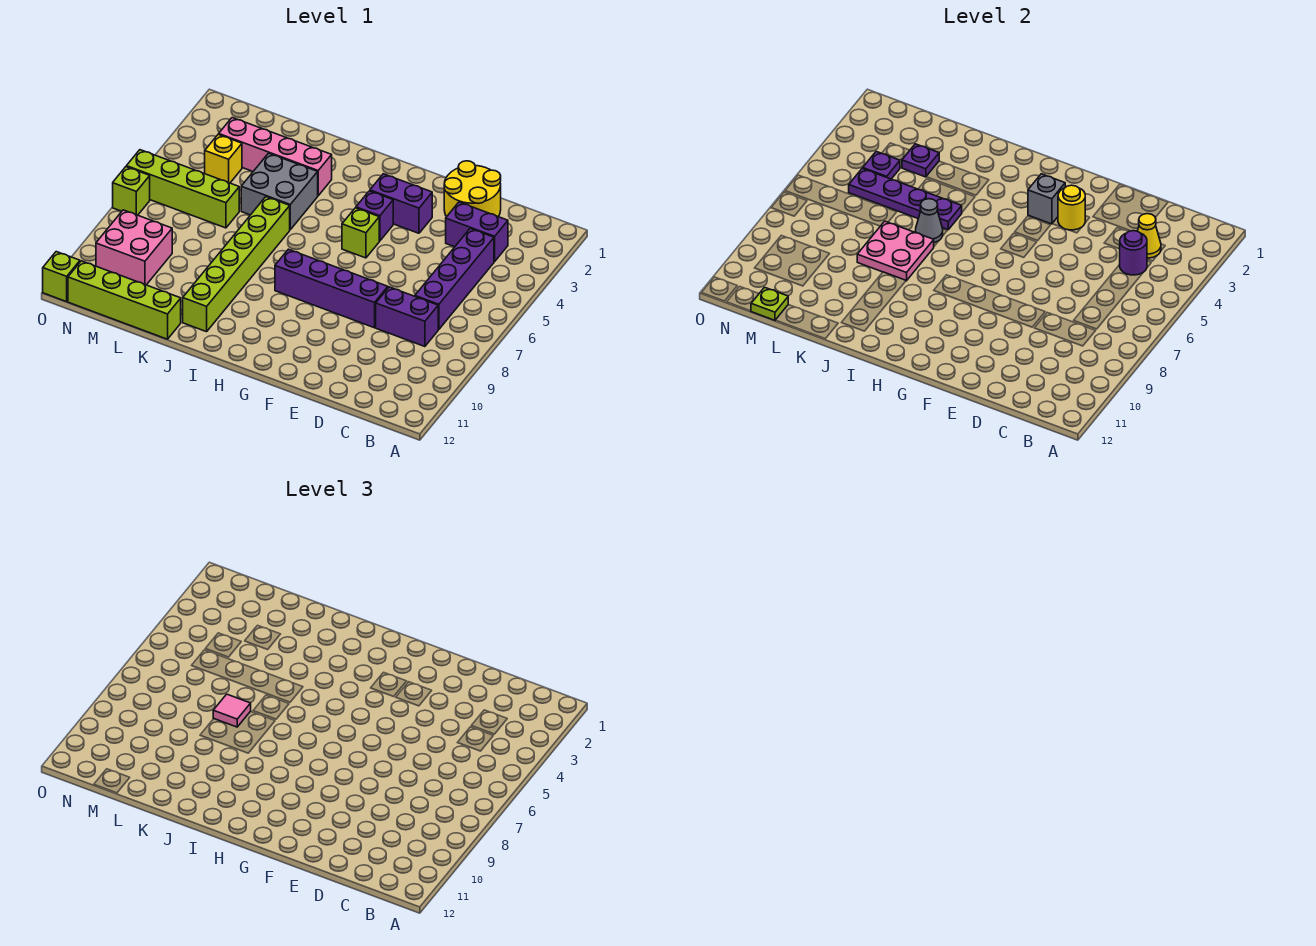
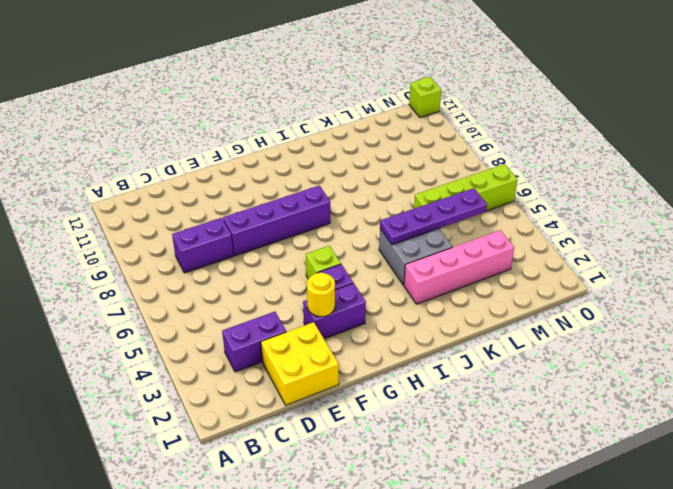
yellow 2x2 brick [261,322,339,405] -> yellow 2x2 round brick [444,161,501,217]
none -> purple 1x4 brick [415,229,494,330]
none -> lime 1x6 brick [183,197,290,332]
none -> lime 1x4 brick [68,261,181,339]

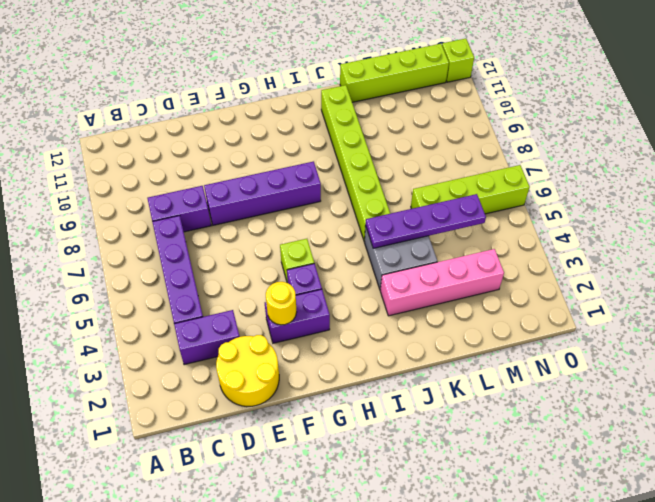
none -> yellow 1x1 brick [205,134,242,183]
none -> pink 2x2 brick [96,210,172,285]
none -> lime 1x1 brick [113,167,150,215]

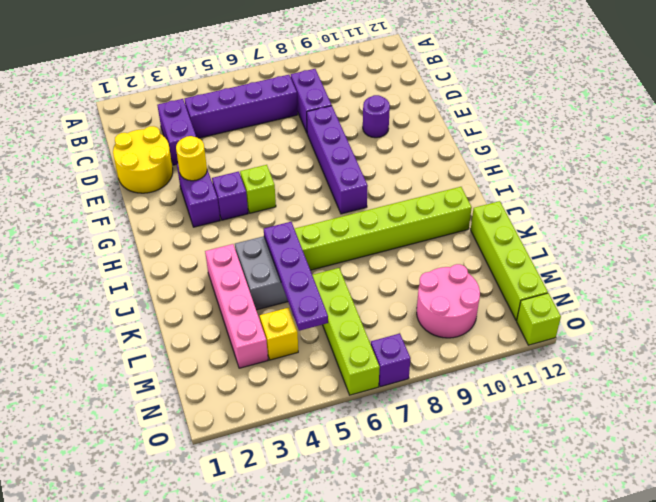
purple 1x1 round brick [363,95,390,138] -> purple 1x1 round brick moved to [1120,231,1147,275]
pink 2x2 round brick [417,264,480,338] -> pink 2x2 brick [96,210,172,285]
purple 1x1 brick [371,333,411,387] -> lime 1x1 brick [113,167,150,215]
none -> yellow 1x1 cone [1138,214,1161,258]
none -> grey 1x1 brick [1028,174,1065,224]
none -> grey 1x1 cone [915,199,943,243]

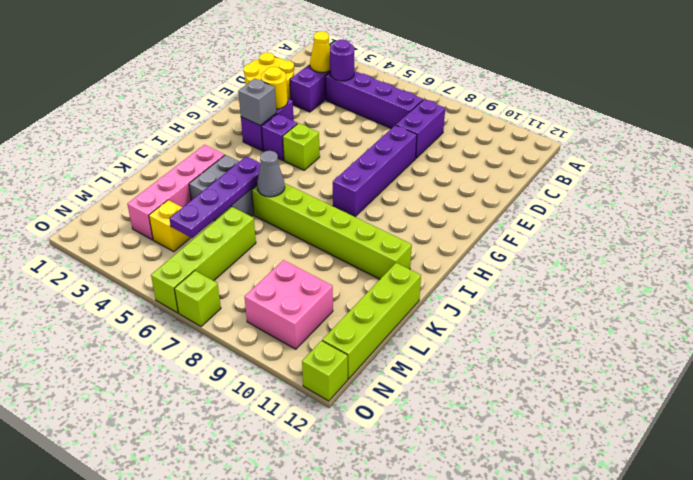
none -> pink 2x2 plate [857,221,934,281]
none -> purple 1x1 plate [902,144,939,177]
none -> purple 1x1 plate [863,152,900,179]

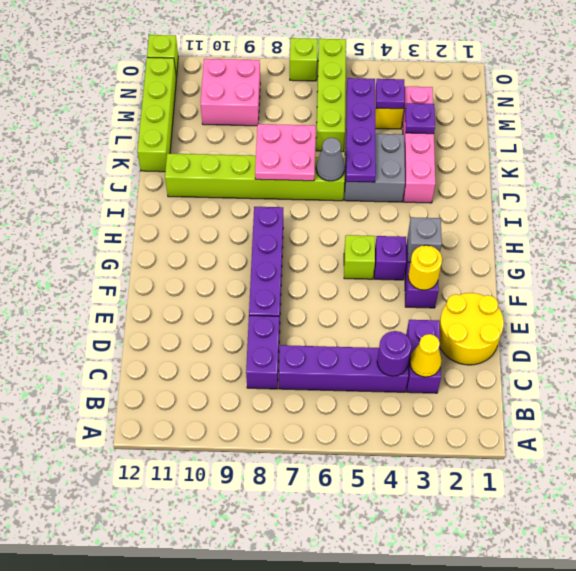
none -> lime 1x1 plate [751,287,788,320]
none -> pink 1x1 tile [213,694,251,727]

